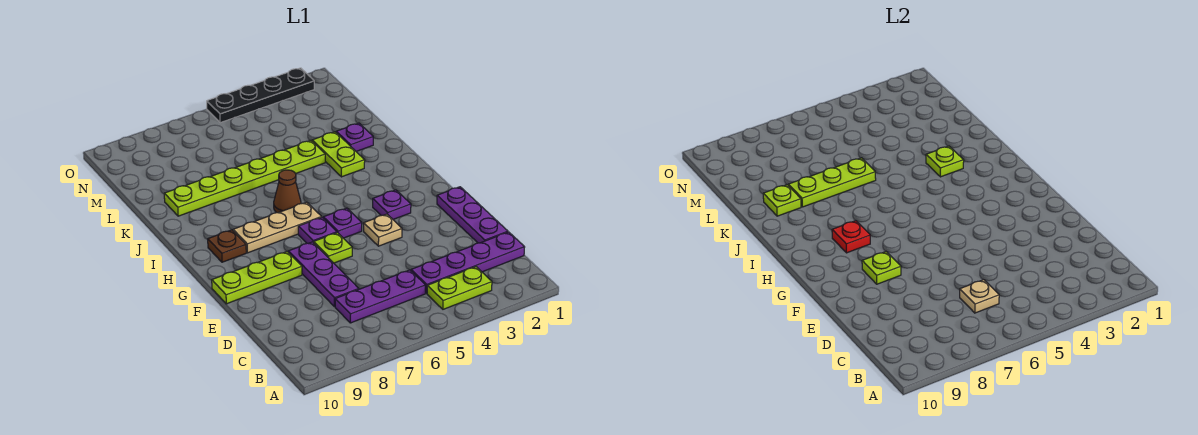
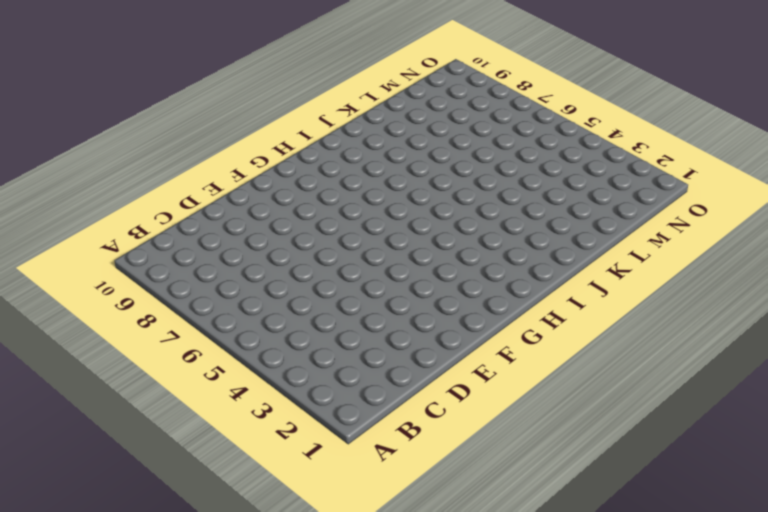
none -> lime 1x2 plate [427,267,492,309]
none -> purple 1x4 plate [411,232,525,293]
none -> purple 1x3 plate [335,270,425,323]

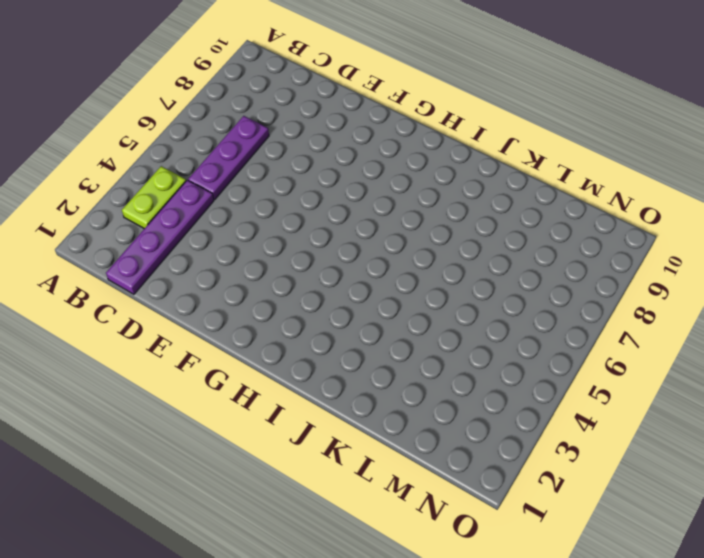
none -> purple 1x3 plate [437,187,508,243]
none -> purple 1x3 plate [289,242,359,307]
none -> tan 1x1 plate [364,214,402,246]

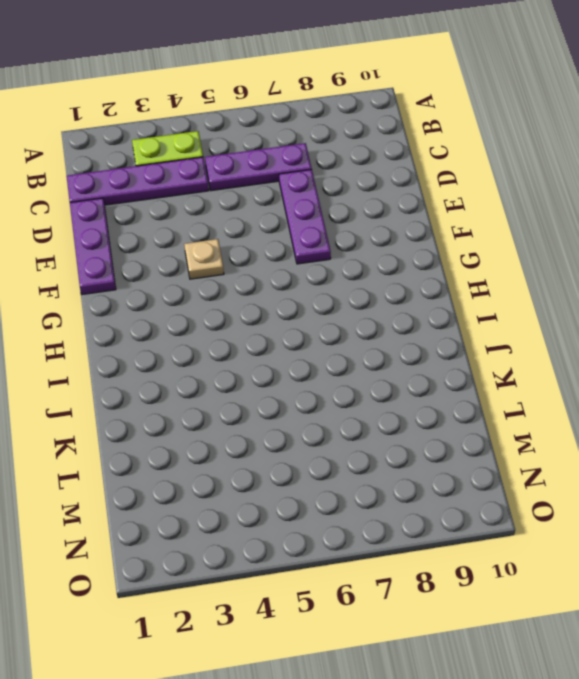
none -> lime 1x1 plate [314,233,352,263]
none -> lime 1x3 plate [212,252,302,304]
none -> purple 1x1 plate [373,190,411,219]

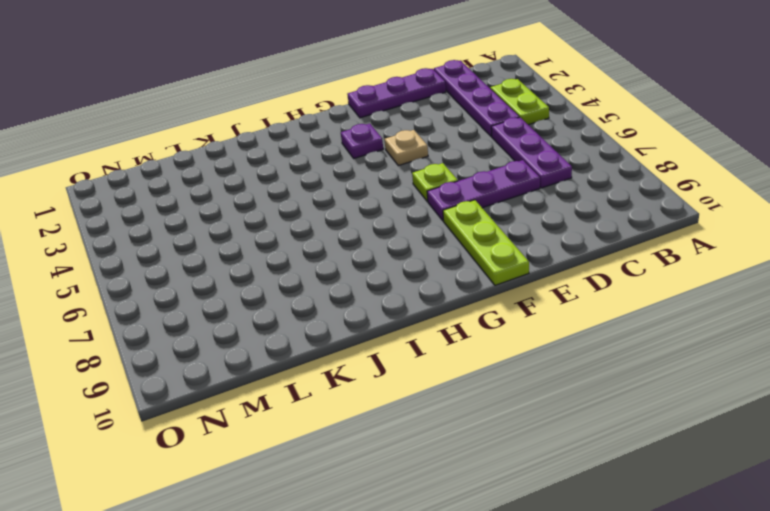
none -> purple 1x1 plate [323,208,362,238]
none -> purple 1x1 plate [298,217,337,243]
none -> tan 1x3 plate [233,202,321,253]

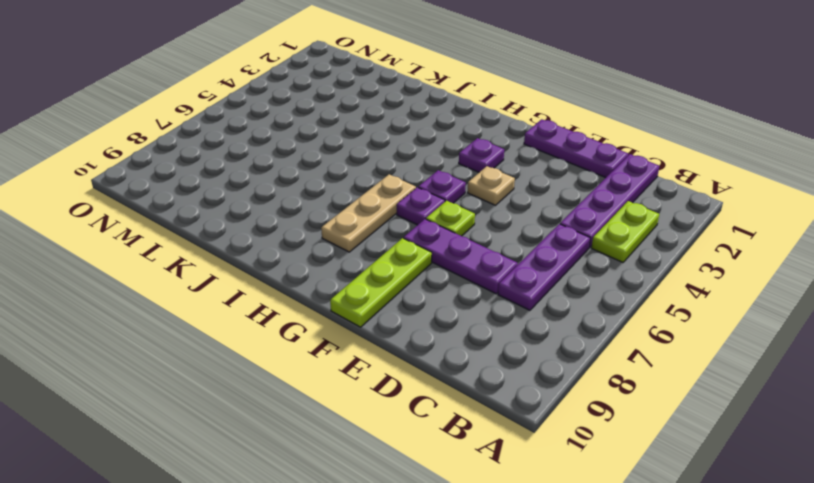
none -> brown 1x1 plate [208,230,246,262]
none -> brown 1x1 cone [274,170,301,213]
none -> lime 1x2 plate [312,132,365,177]

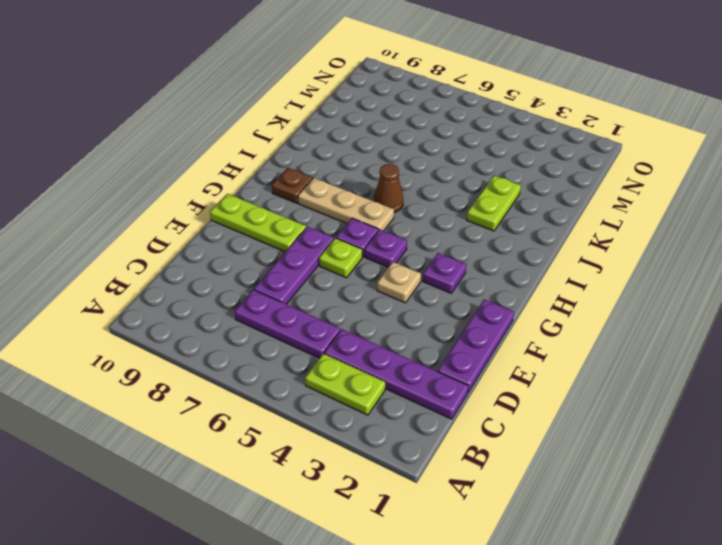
none -> purple 1x1 plate [336,123,373,151]
none -> lime 1x6 plate [164,141,325,216]
none -> black 1x4 plate [207,68,314,123]

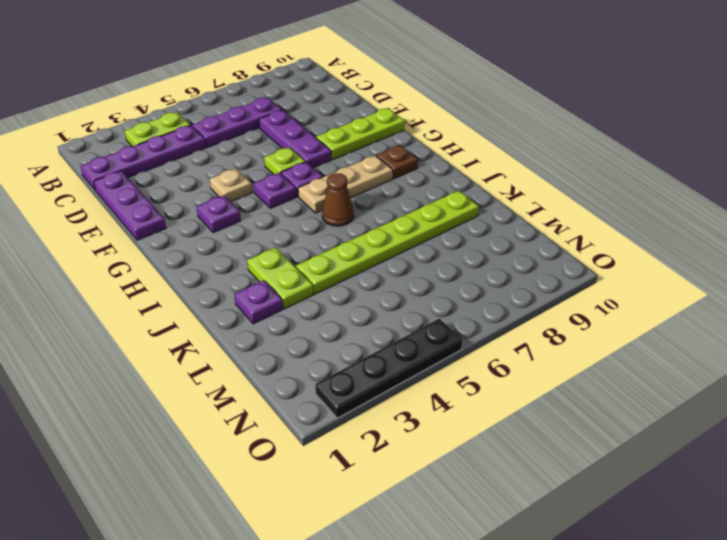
none -> tan 1x1 plate [960,280,999,313]
none -> lime 1x1 plate [862,252,901,284]
none -> red 1x1 plate [832,221,870,253]

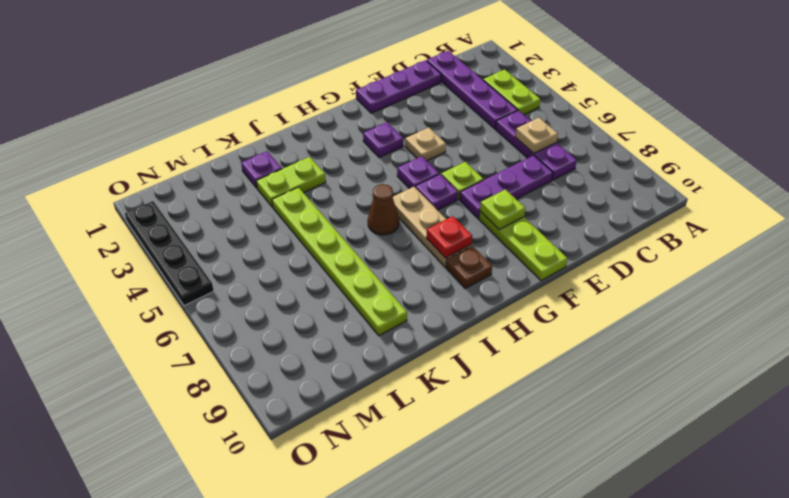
none -> lime 1x1 plate [926,146,964,177]
none -> lime 1x3 plate [788,158,876,207]
none -> lime 1x1 plate [763,185,801,216]

